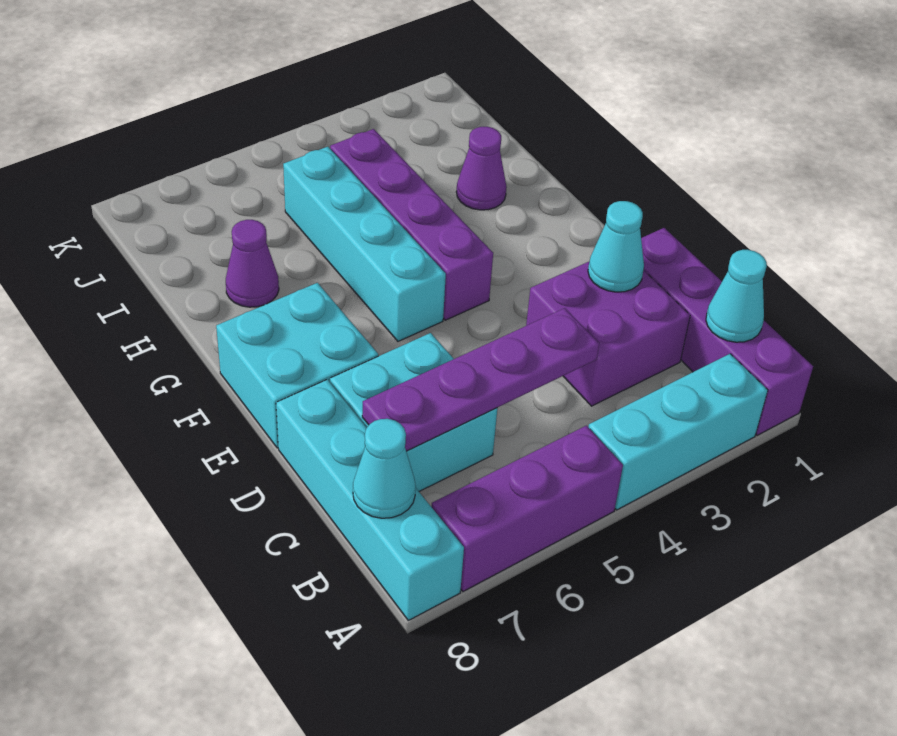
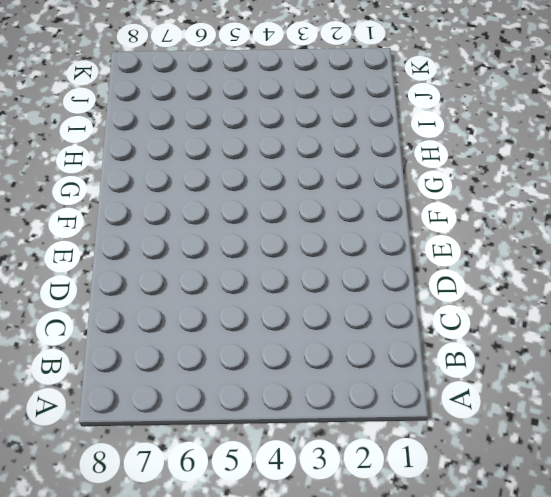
none -> purple 1x4 brick [641,228,813,435]
none -> cyan 1x3 brick [589,354,768,510]
none -> purple 1x3 brick [431,426,623,591]

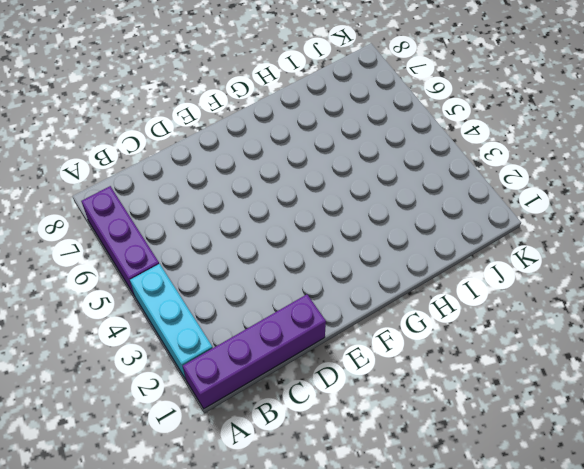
none -> cyan 1x4 brick [276,379,464,620]
none -> purple 2x2 brick [526,262,690,406]
none -> cyan 2x2 brick [330,333,497,491]

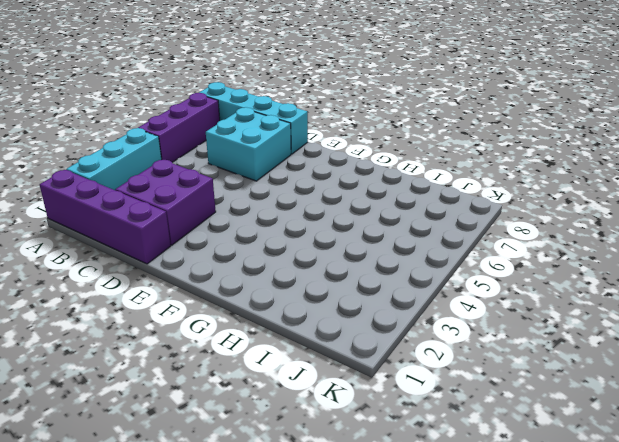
none -> cyan 2x2 brick [216,283,378,448]
none -> purple 1x4 brick [330,129,493,320]
none -> cyan 1x4 brick [283,147,446,341]

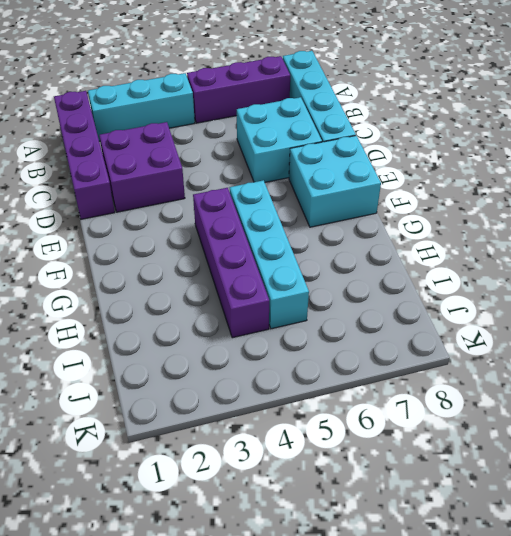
none -> purple 1x1 cone [456,127,507,210]
none -> purple 1x1 cone [226,220,279,307]
none -> cyan 1x1 cone [706,250,767,342]

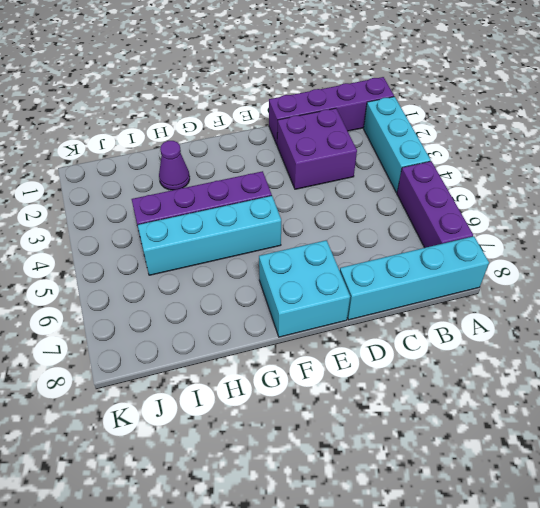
none -> cyan 2x2 brick [330,333,497,491]
none -> purple 1x1 cone [226,220,279,307]
none -> cyan 1x1 cone [706,250,767,342]

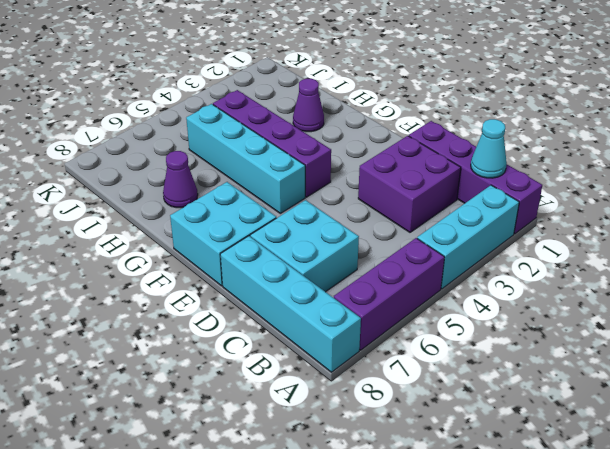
none -> cyan 1x1 cone [353,419,416,518]
none -> purple 1x4 plate [362,308,599,451]
none -> cyan 1x1 cone [588,201,644,292]

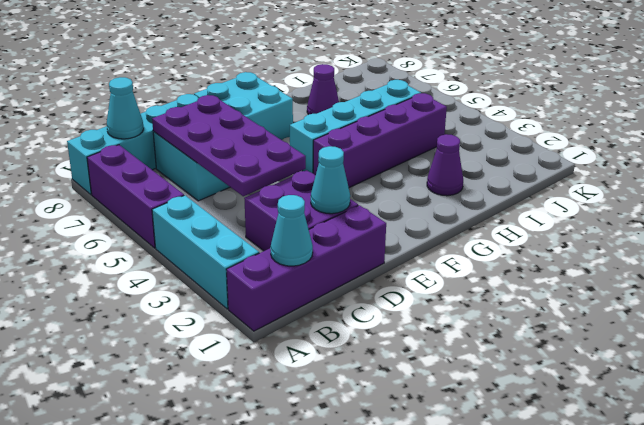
purple 2x4 plate [152,95,306,196] -> purple 1x4 plate [362,308,599,451]

